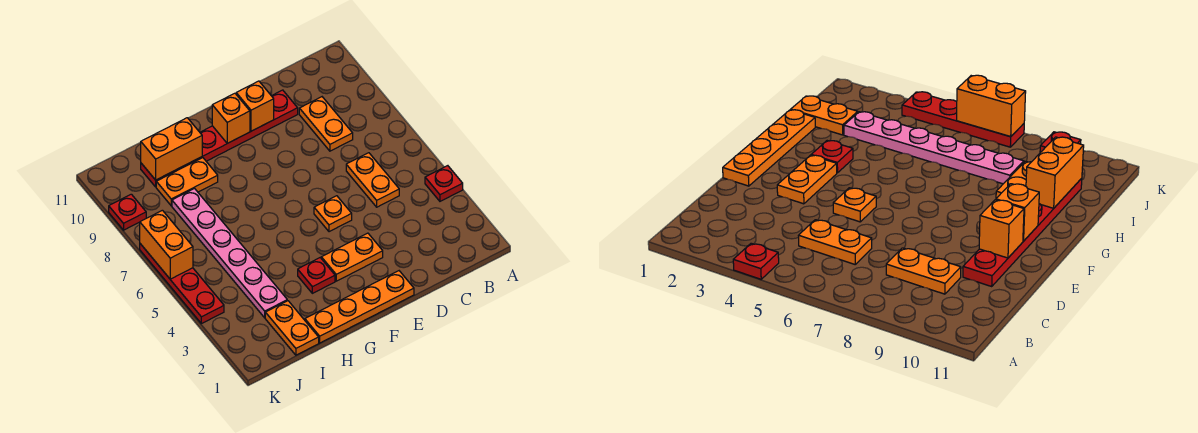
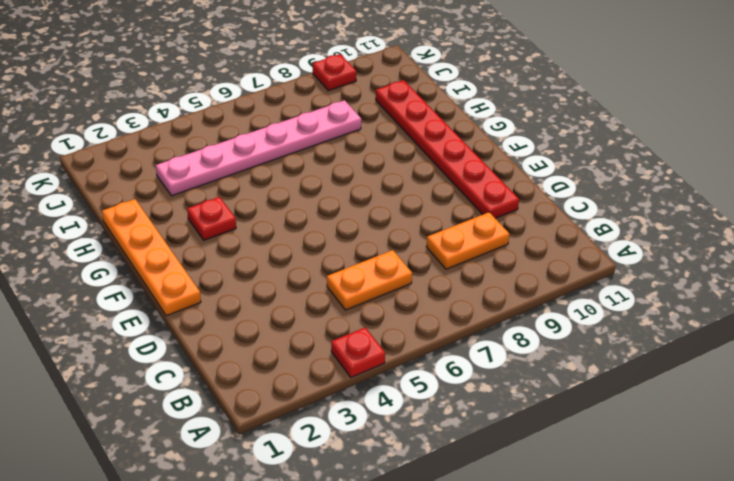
none -> orange 1x2 plate [321,233,383,281]
none -> orange 1x1 plate [314,196,352,232]
none -> orange 1x2 plate [156,158,218,206]

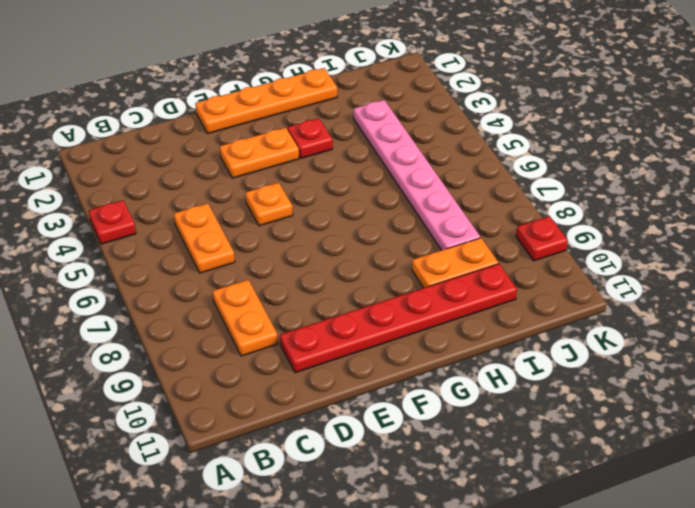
none -> orange 1x2 plate [265,301,319,355]
none -> red 1x4 plate [140,244,224,324]
none -> orange 1x1 brick [236,81,274,131]

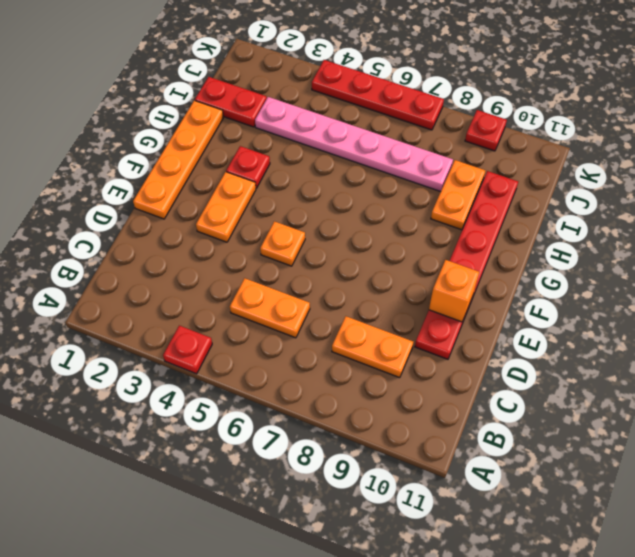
red 1x2 plate [195,77,267,127] -> orange 1x2 plate [265,301,319,355]
none -> orange 1x1 brick [212,93,250,143]
none -> orange 1x2 brick [141,118,202,180]
none -> orange 1x2 brick [140,210,193,279]

